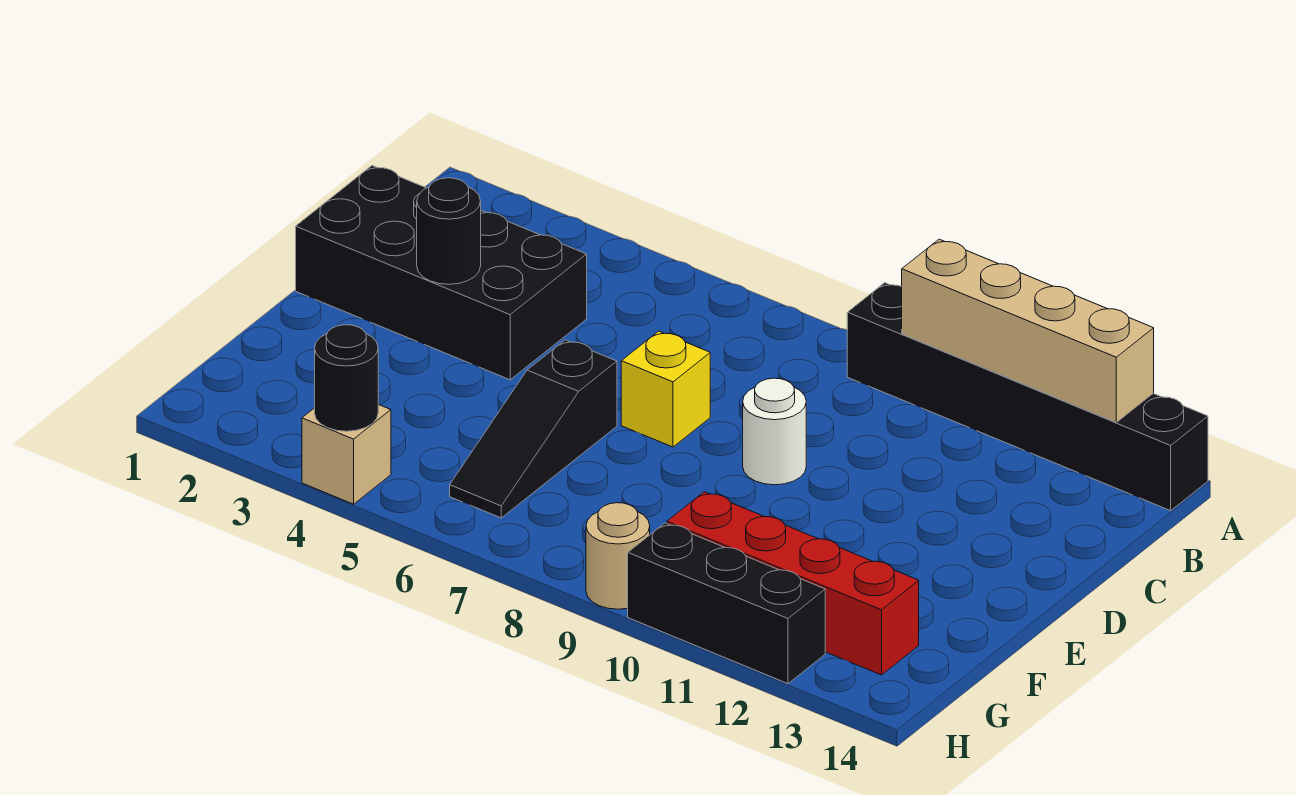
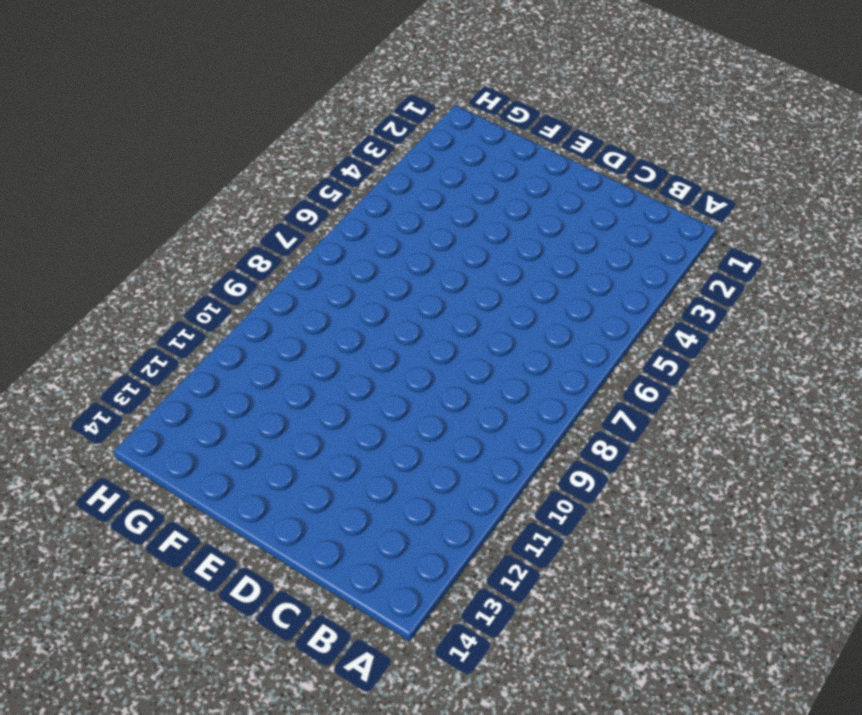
none -> black 1x6 brick [847,283,1208,511]
none -> black 2x4 brick [296,166,587,380]
none -> yellow 1x1 brick [621,331,710,447]

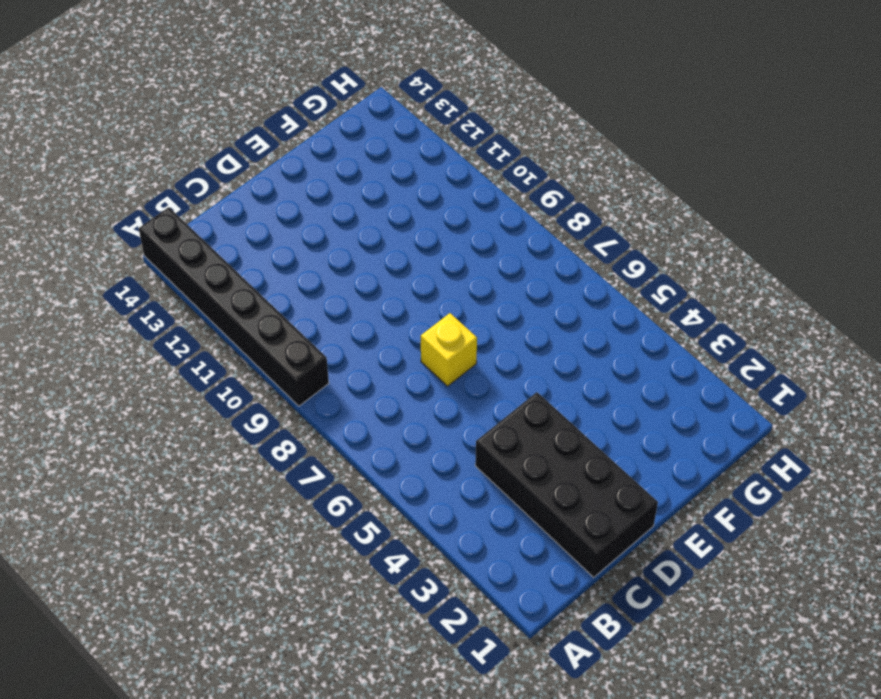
none -> white 1x1 round brick [743,378,806,485]
none -> black 1x3 slope [450,340,617,518]
none -> red 1x4 brick [667,492,919,675]

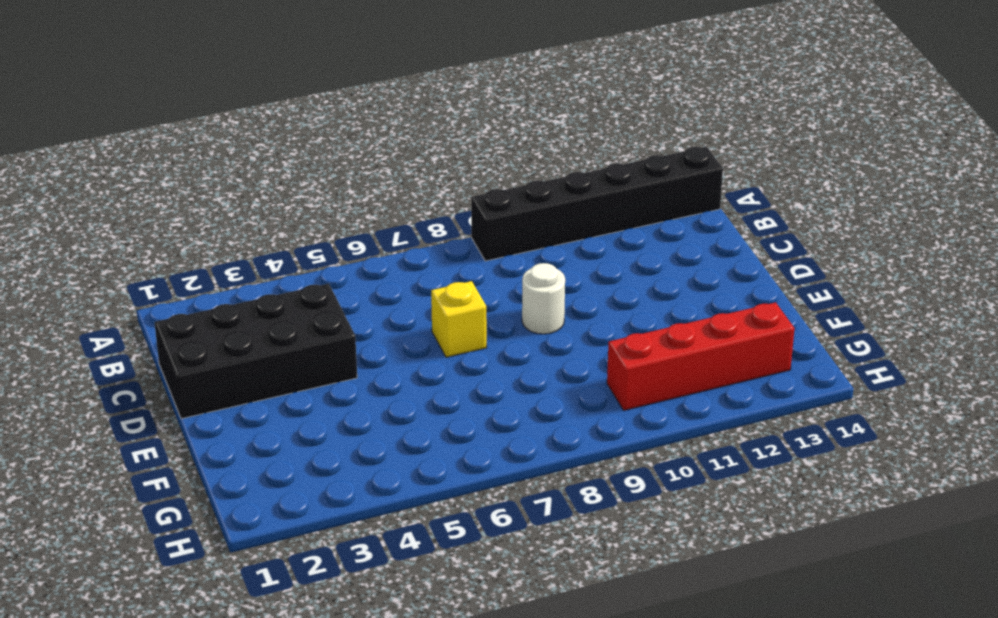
none -> black 1x3 slope [450,340,617,518]
none -> tan 1x1 brick [302,404,391,504]
none -> tan 1x1 round brick [586,503,650,609]

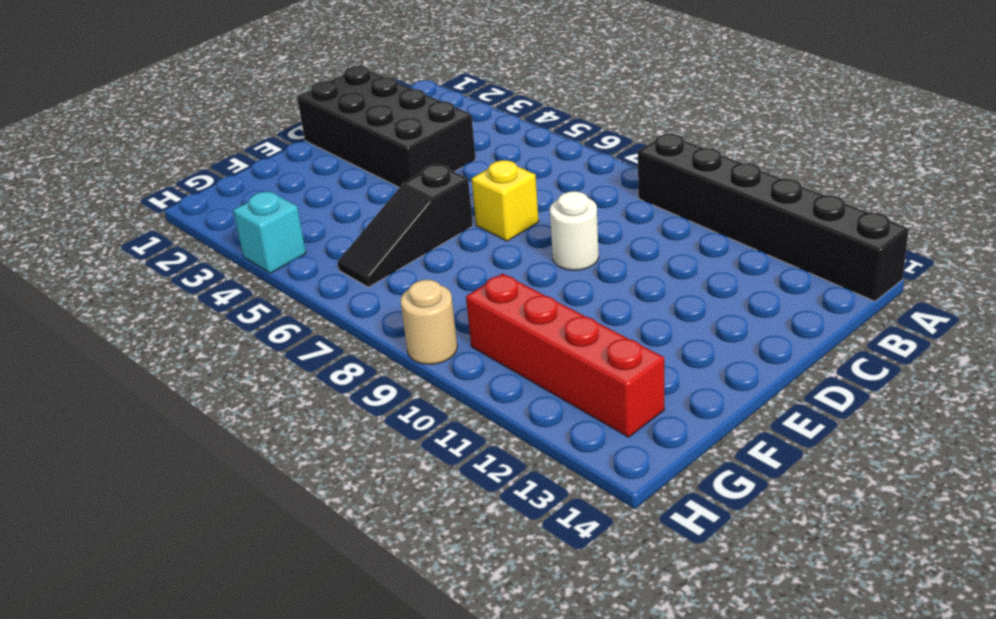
cyan 1x1 brick [233,191,306,273] -> tan 1x1 brick [302,404,391,504]
none -> black 1x3 brick [628,523,825,684]
none -> tan 1x4 brick [902,239,1154,422]
none -> black 1x1 round brick [417,178,481,284]

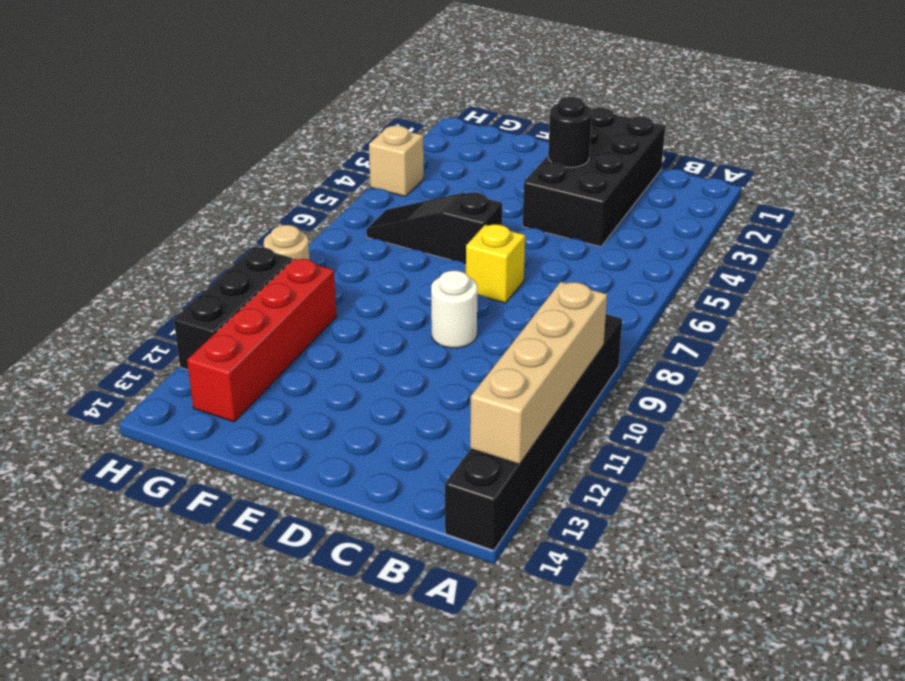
none -> black 1x1 round brick [315,325,378,431]

